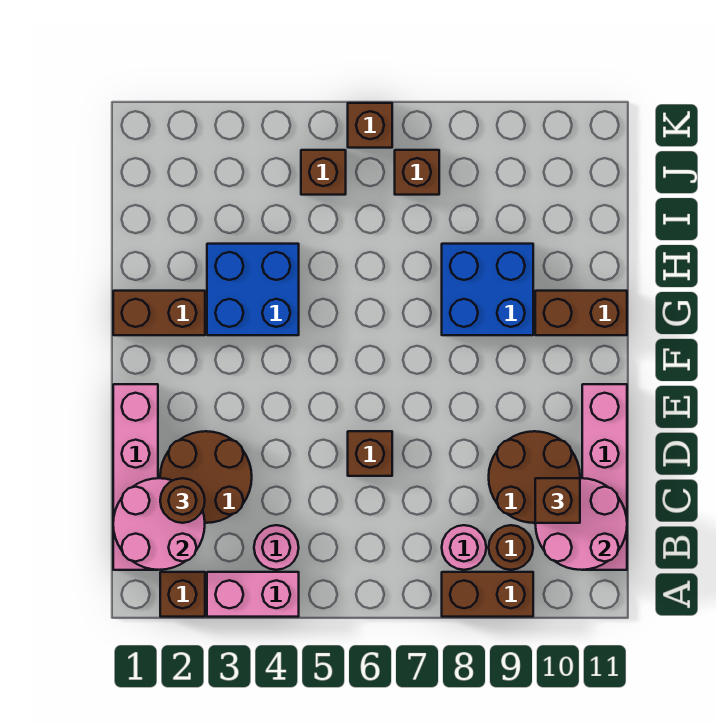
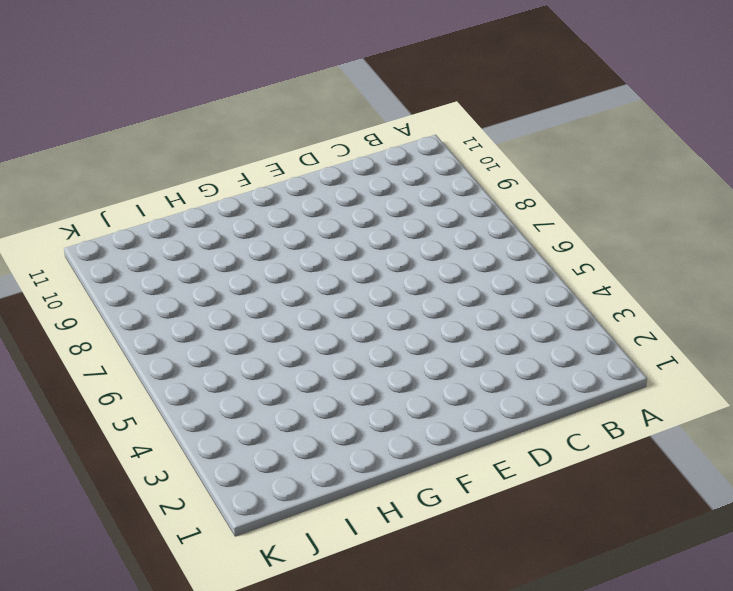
none -> brown 1x1 brick [160,572,205,617]
none -> pink 1x2 brick [207,572,299,617]
none -> brown 1x2 brick [442,572,533,617]

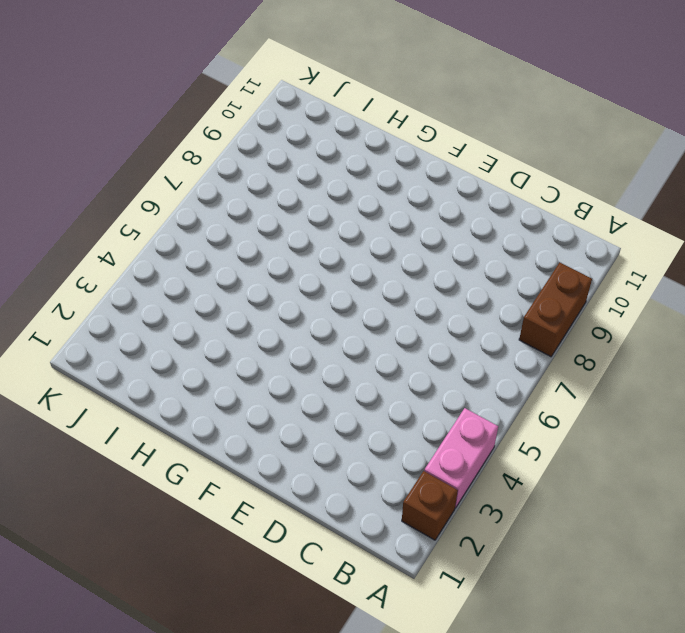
none -> pink 1x4 brick [113,384,158,570]
none -> pink 1x1 round brick [254,525,299,570]
none -> pink 1x1 round brick [442,525,486,570]

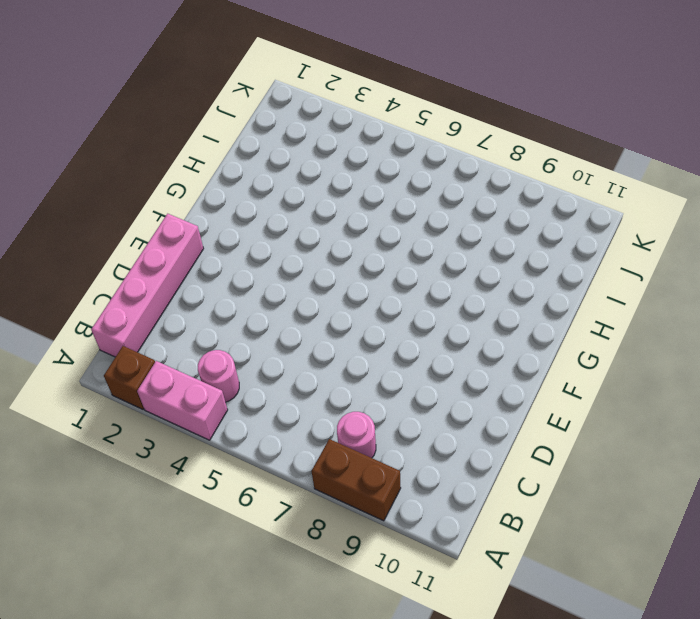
none -> brown 1x1 round brick [489,525,533,570]
none -> pink 1x4 brick [582,384,627,570]
none -> brown 2x2 round brick [160,431,252,523]

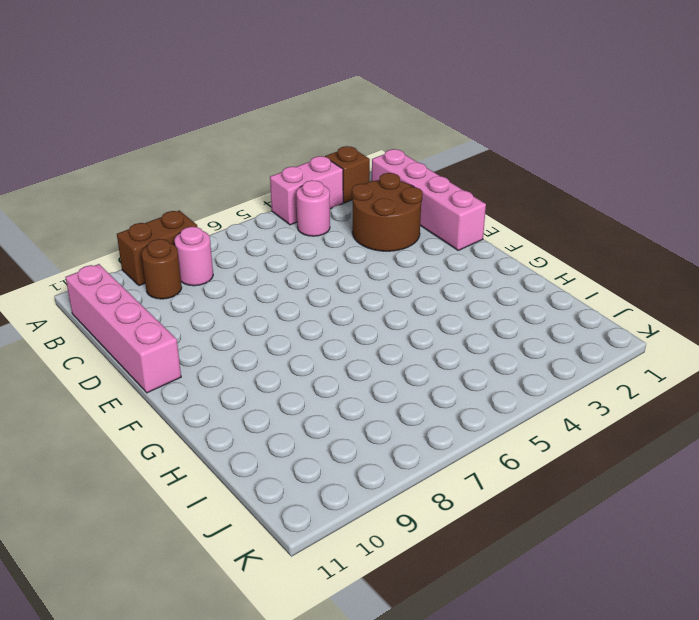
none -> brown 2x2 round brick [489,431,580,523]
none -> brown 1x1 brick [348,431,392,476]
none -> brown 1x2 brick [113,291,205,335]

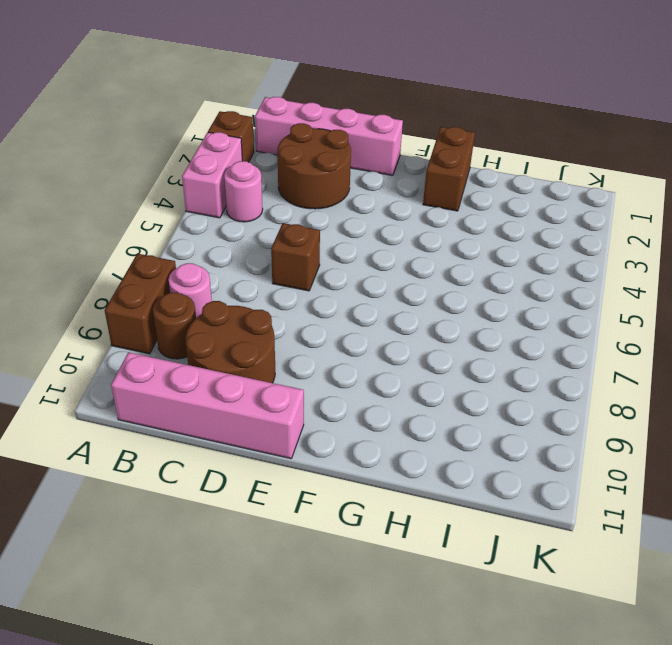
none -> blue 2x2 brick [207,244,299,335]
none -> blue 2x2 brick [442,244,533,335]
none -> brown 1x2 brick [535,291,627,335]

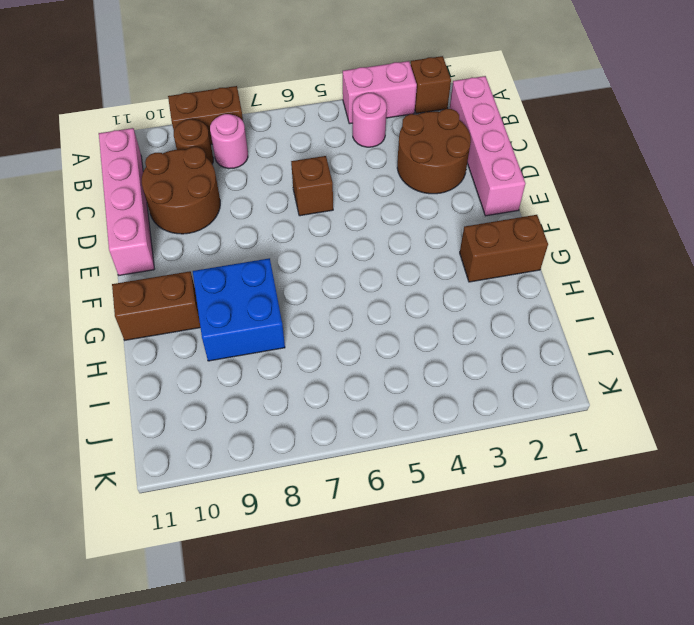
none -> blue 2x2 brick [207,244,299,335]
none -> brown 1x1 brick [301,150,346,195]
none -> brown 1x1 brick [395,150,439,195]

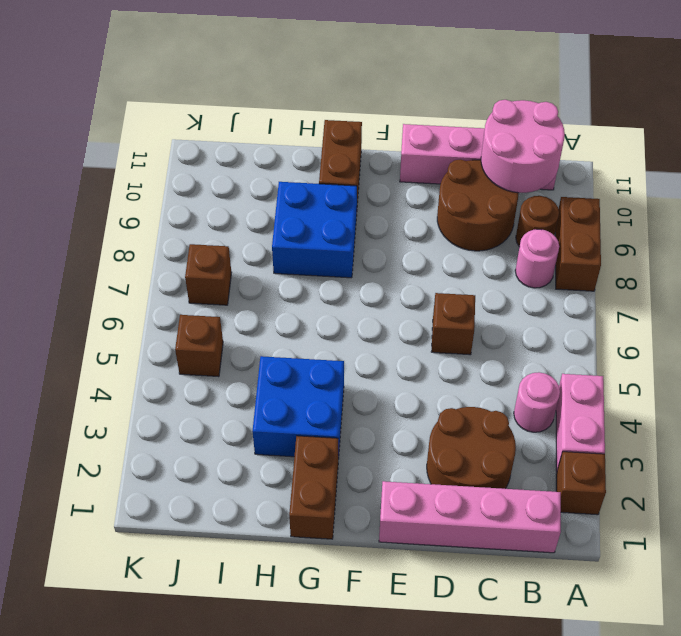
none -> brown 1x1 brick [348,103,392,148]
none -> pink 2x2 round brick [113,478,205,570]
none -> brown 1x1 round brick [160,478,205,523]

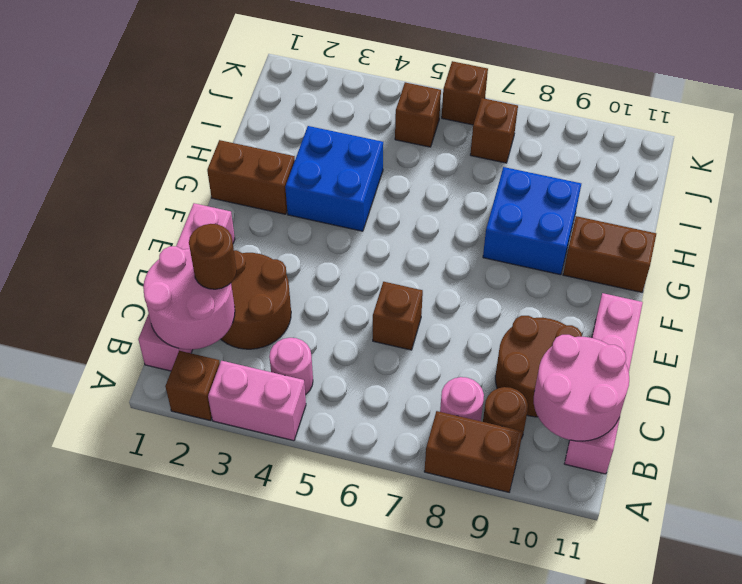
none -> brown 1x1 brick [535,478,580,523]

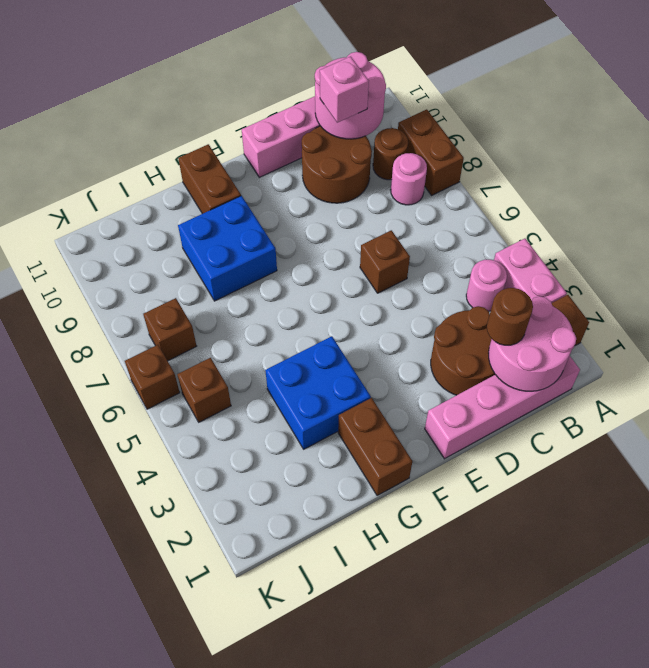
pink 1x1 brick [320,56,369,123] -> brown 1x1 brick [535,478,580,523]

